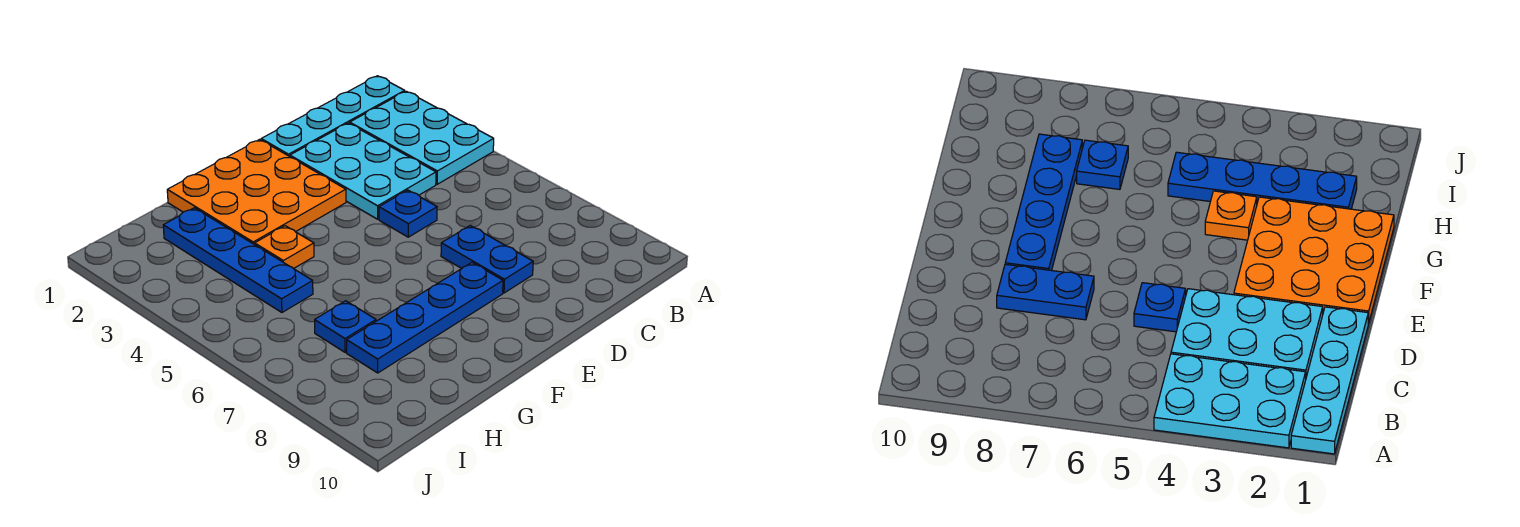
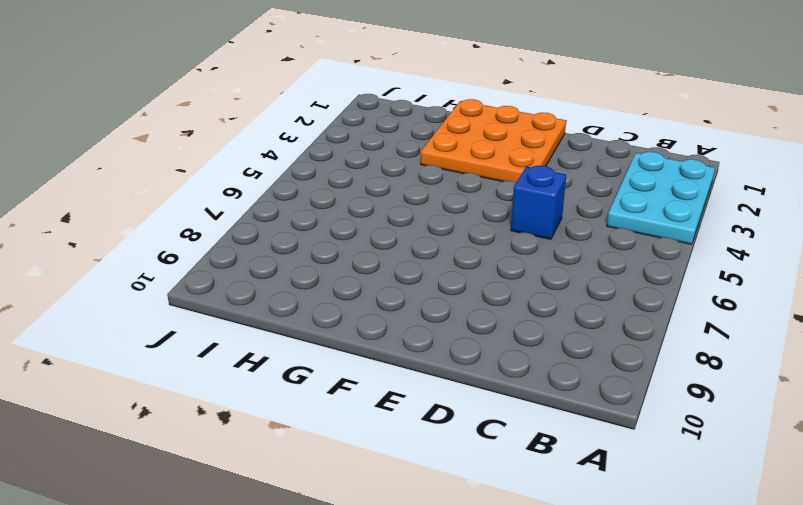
blue 1x1 brick [511,166,566,239] -> blue 1x1 plate [379,190,437,237]
none -> cyan 1x4 plate [261,76,405,157]
none -> cyan 2x3 plate [290,123,436,219]

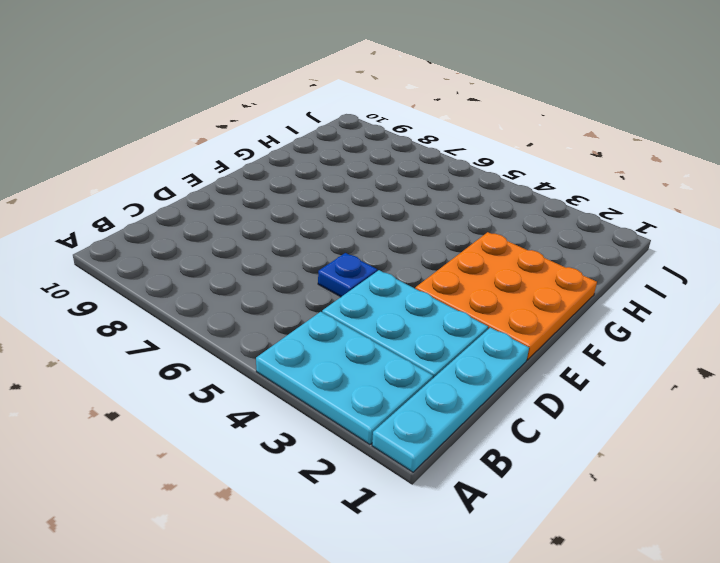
none -> blue 1x2 plate [441,226,533,293]
none -> blue 1x4 plate [347,263,503,373]

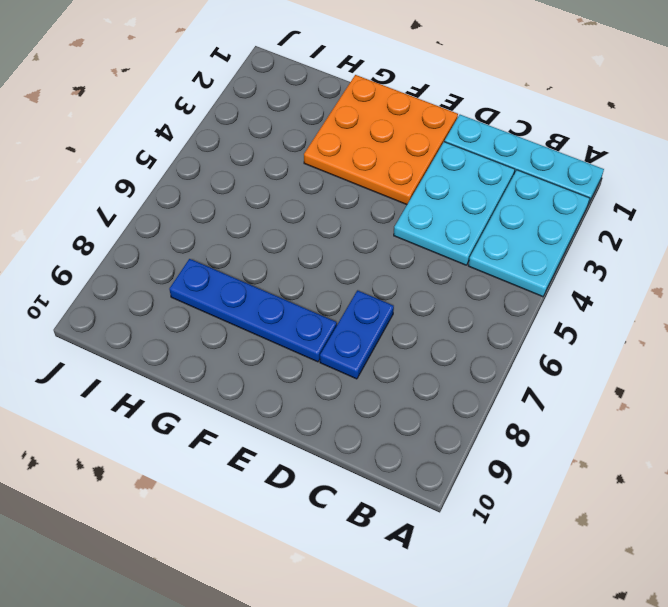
none -> blue 1x1 plate [379,190,437,237]
none -> orange 1x1 plate [255,226,314,269]

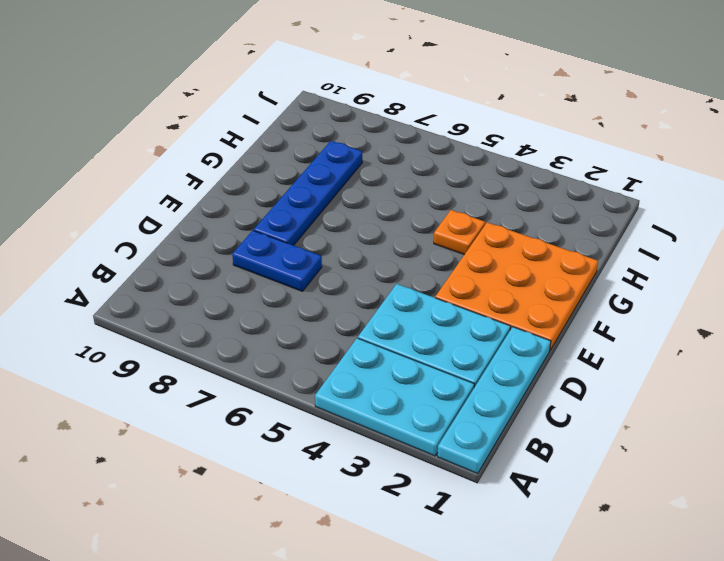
none -> blue 1x1 plate [379,190,437,237]
none -> blue 1x4 plate [163,208,313,312]

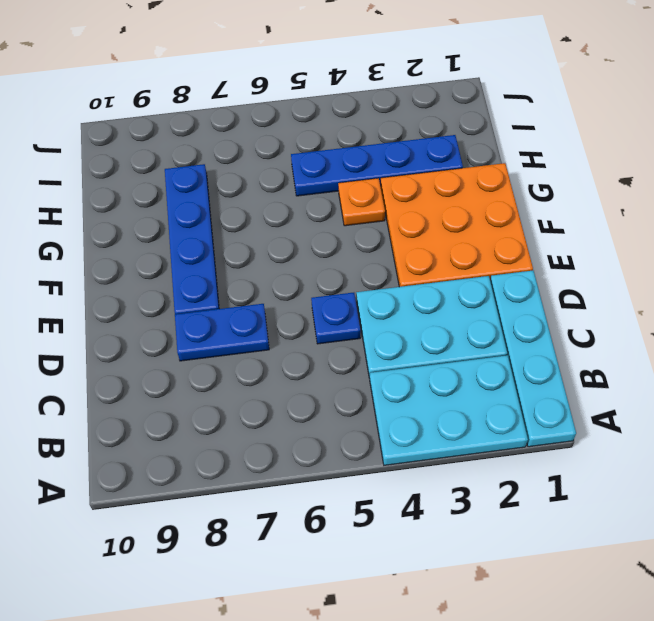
none -> blue 1x1 plate [315,301,376,352]

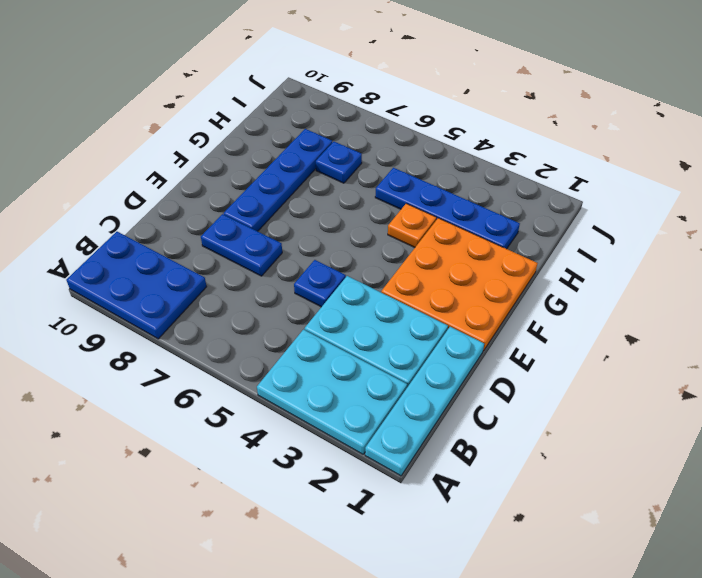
blue 2x3 plate [66,232,207,339] -> none

